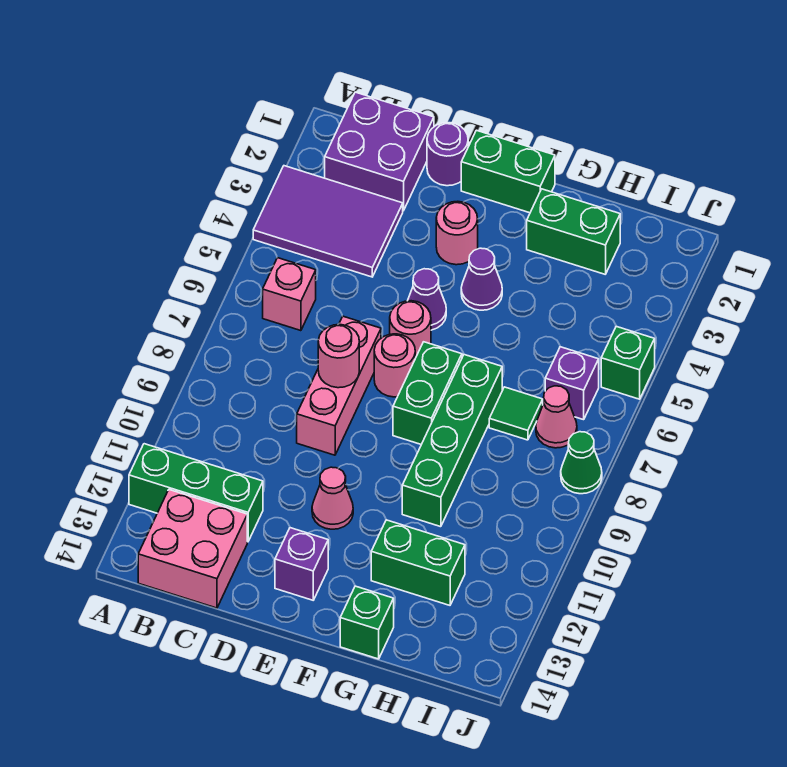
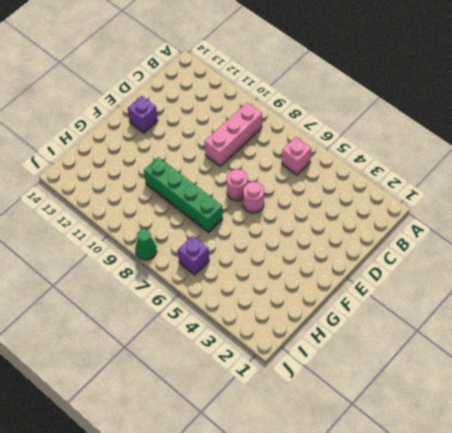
pink 1x3 brick [205,103,262,166] -> pink 1x3 brick turned to [297,316,381,455]
none -> purple 2x3 tile [253,166,403,277]
none -> green 1x3 brick [129,444,263,542]
none -> purple 2x2 brick [325,92,434,211]

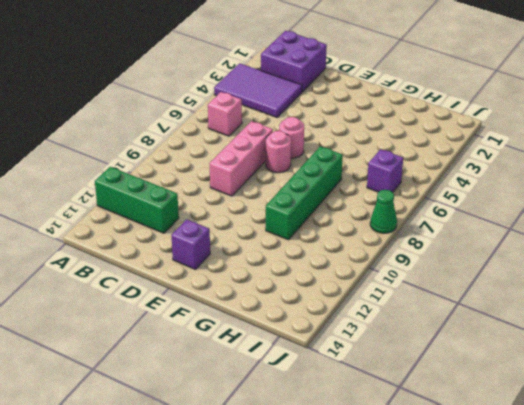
none -> pink 2x2 brick [138,490,247,608]
none -> purple 1x1 round brick [427,123,468,186]
none -> green 1x2 brick [461,130,555,213]

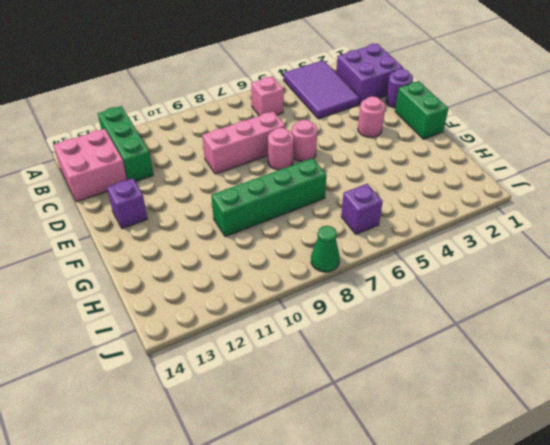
none -> purple 1x1 cone [408,269,446,330]
none -> pink 1x1 cone [312,467,353,529]
none -> purple 1x1 cone [461,248,502,310]

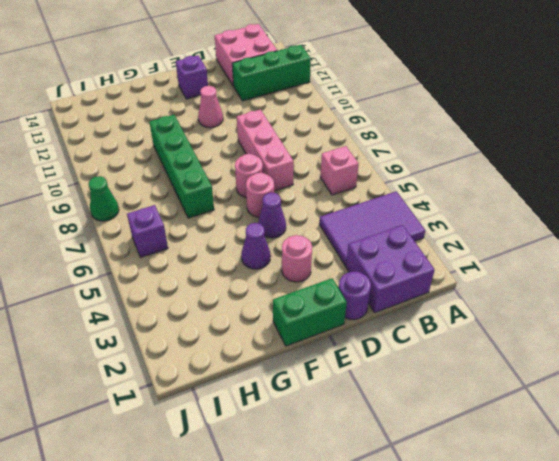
none -> green 1x2 brick [393,342,462,445]
none -> green 1x2 brick [527,189,620,274]
none -> green 1x2 brick [371,520,465,605]

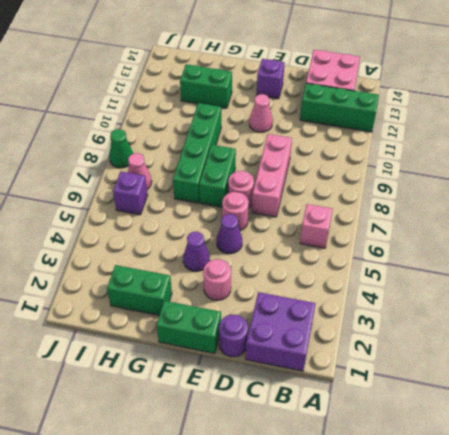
none -> purple 2x3 tile [253,166,403,277]
none -> green 1x1 brick [340,586,394,659]
none -> green 1x1 tile [489,387,543,440]

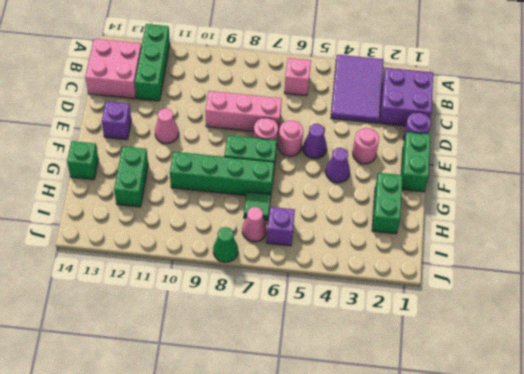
none -> green 1x1 brick [601,326,655,399]
none -> pink 1x1 round brick [318,324,359,388]

